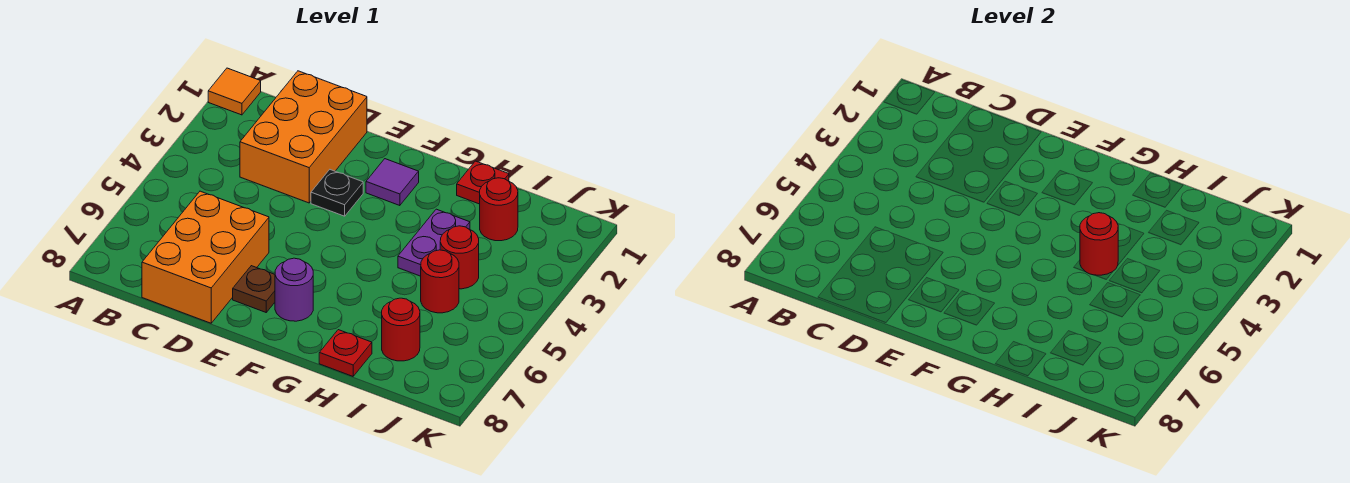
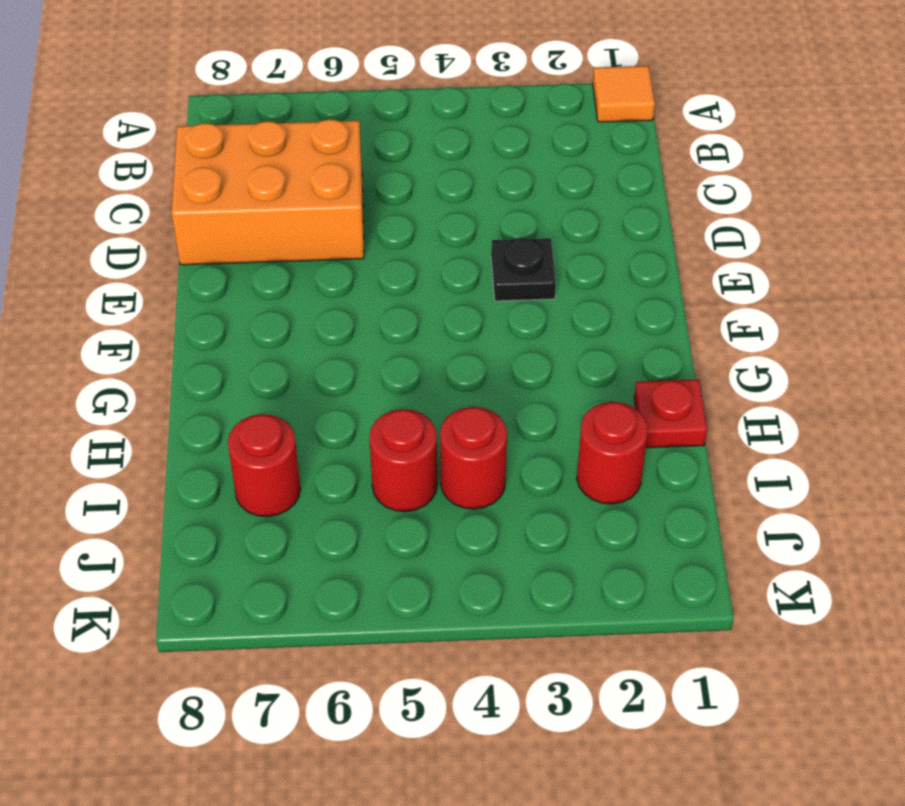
none -> orange 2x3 brick [240,71,367,203]
none -> brown 1x1 plate [233,266,275,312]
none -> purple 1x1 tile [366,159,419,206]

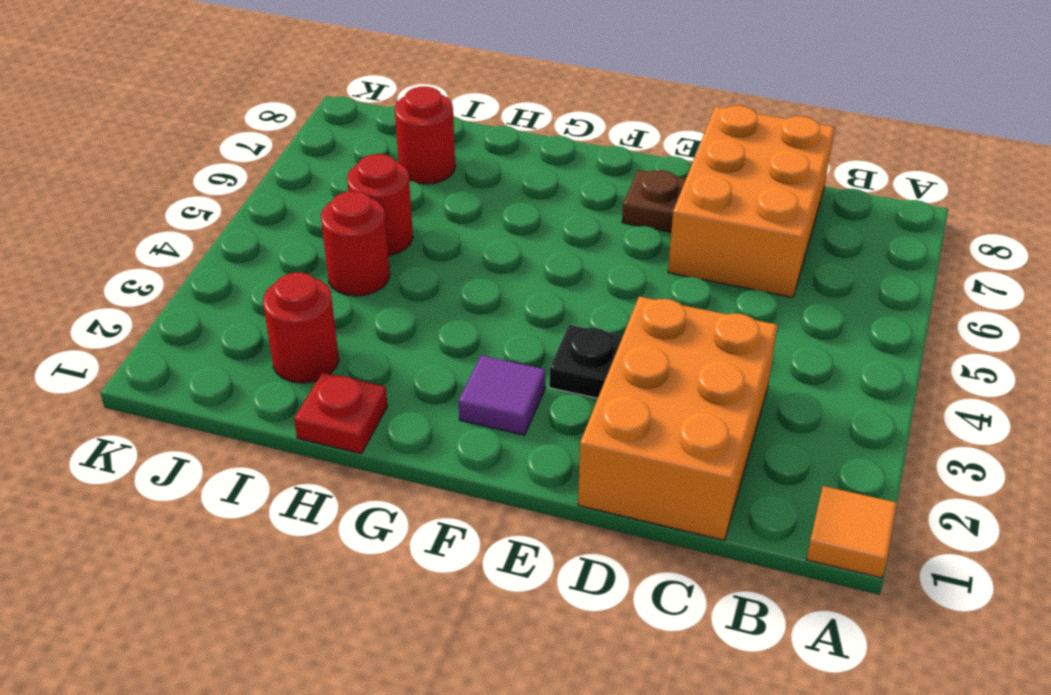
none -> purple 1x1 round brick [275,258,313,321]
none -> purple 1x2 plate [398,209,470,276]
none -> red 1x1 plate [319,330,372,376]

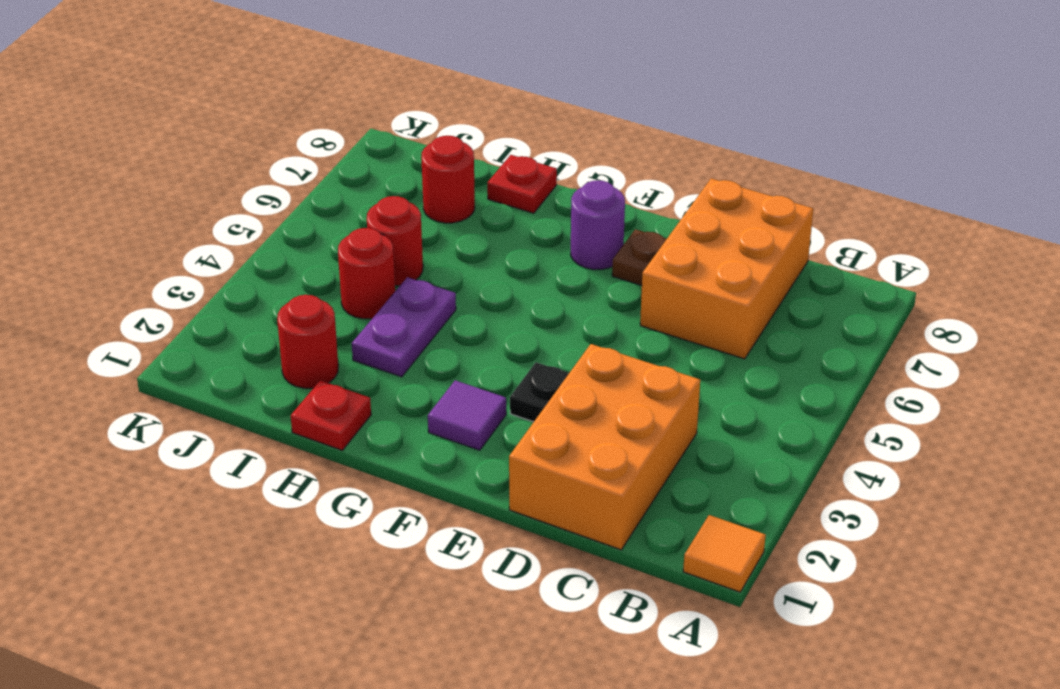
none -> red 1x1 round brick [1080,213,1118,275]

